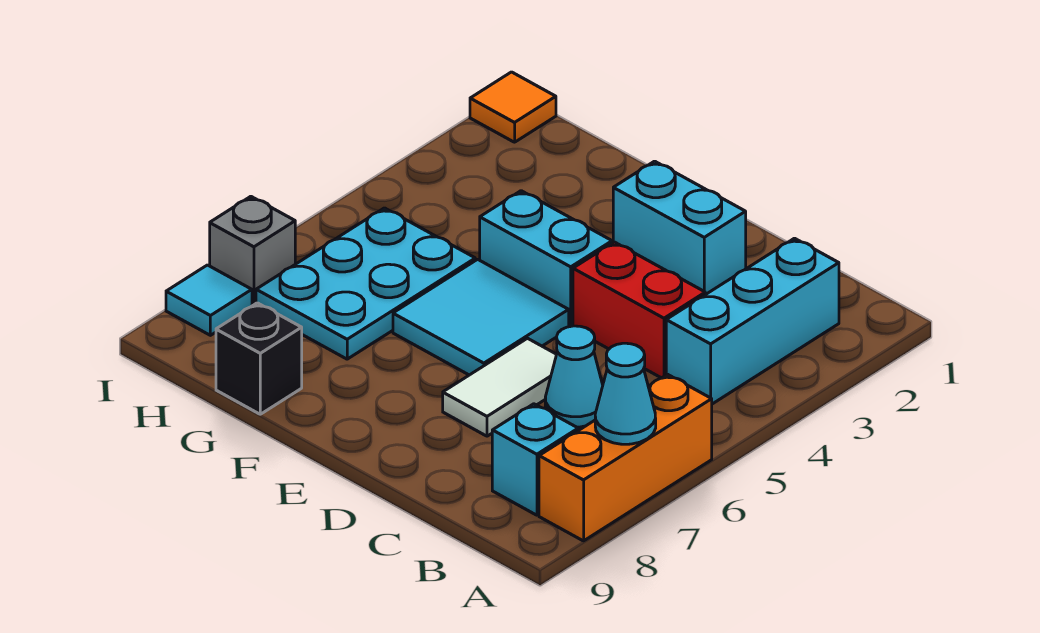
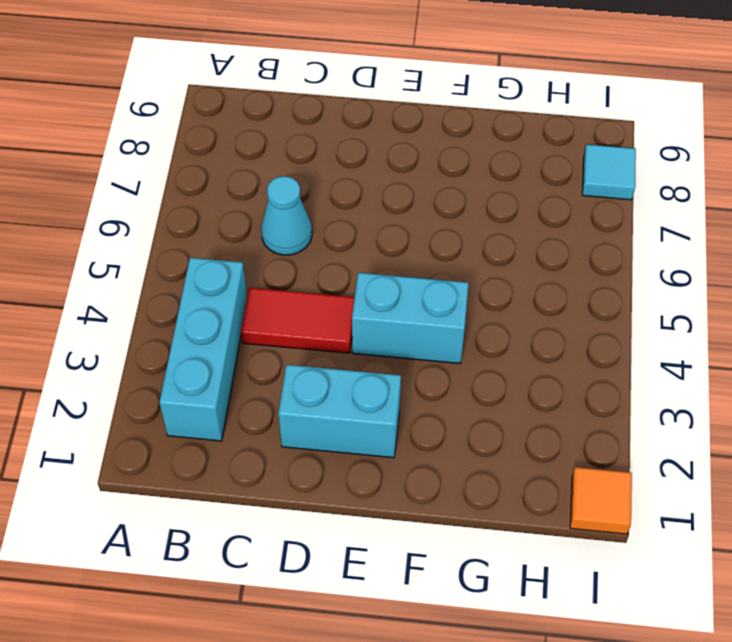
red 1x2 tile [241,288,355,353] -> red 1x2 brick [573,242,705,378]
none -> orange 1x3 brick [539,374,712,541]
none -> cyan 1x1 brick [492,404,578,515]
none -> white 1x2 tile [443,338,557,436]

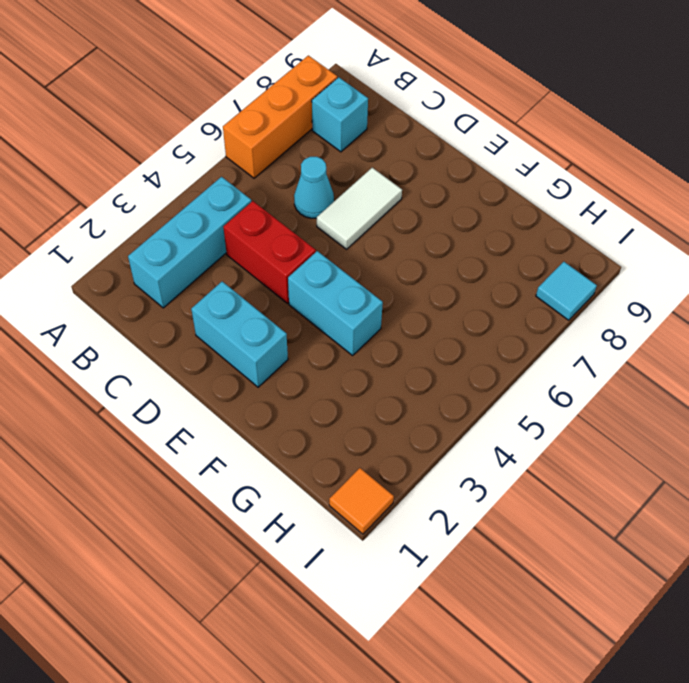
none -> cyan 2x2 tile [393,259,569,375]
none -> cyan 2x3 plate [256,208,475,359]
none -> black 1x1 brick [216,303,302,414]

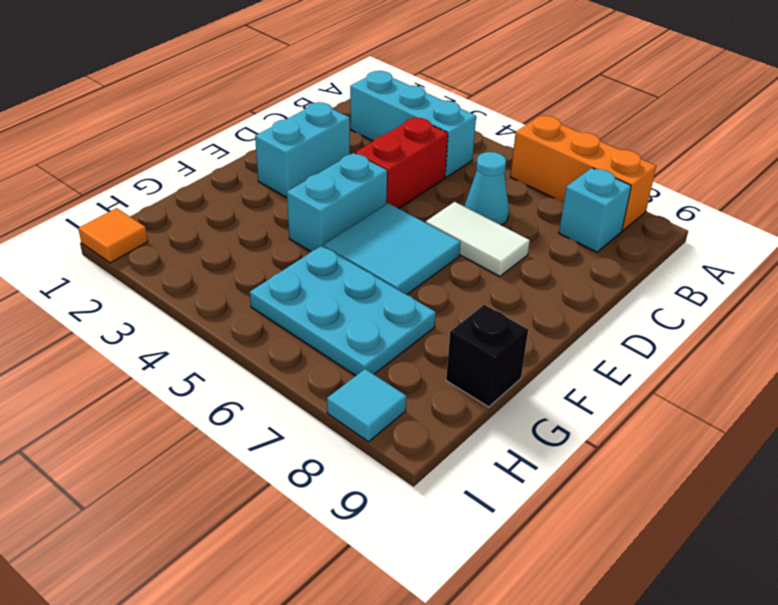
none -> grey 1x1 brick [210,196,295,306]
none -> cyan 1x1 cone [595,343,656,444]

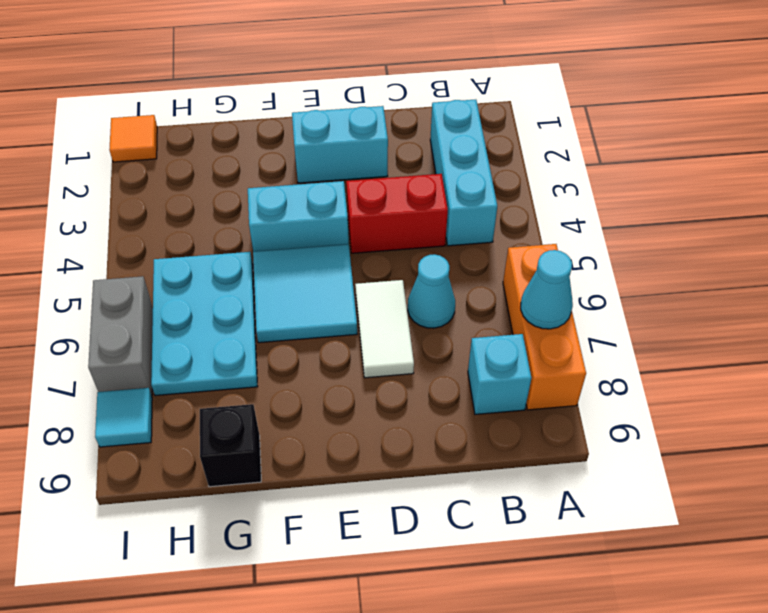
grey 1x2 brick [88,276,153,396] -> grey 1x1 brick [210,196,295,306]

